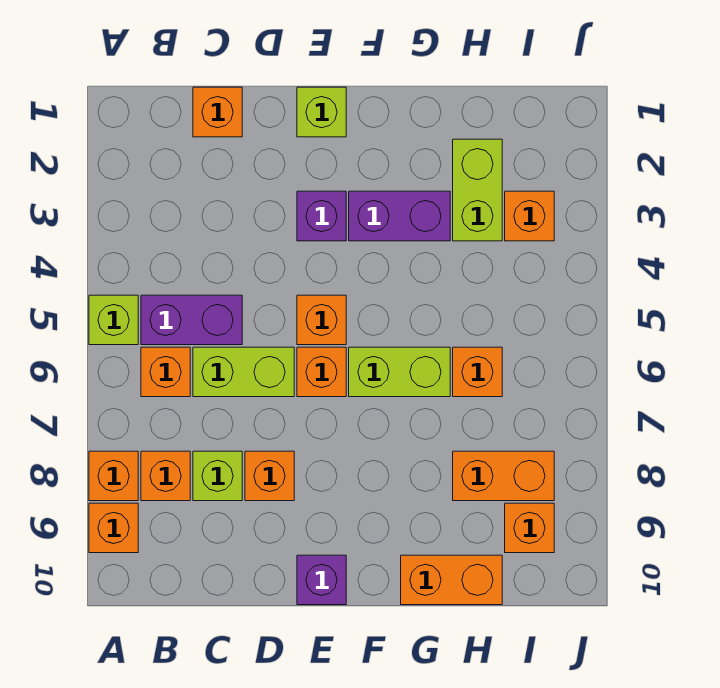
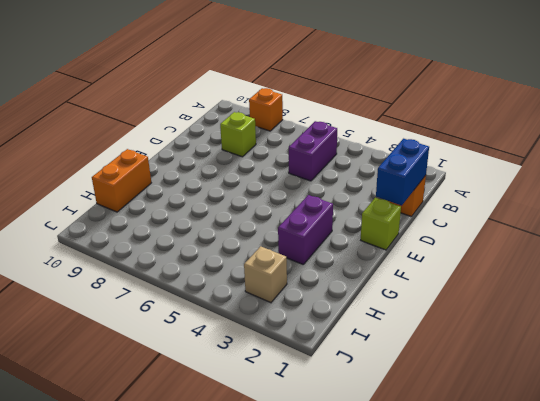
blue 1x2 brick [376,139,429,206] -> none
tan 1x1 brick [244,246,287,303] -> orange 1x1 brick [505,191,554,241]
none -> lime 1x1 brick [89,295,138,345]
none -> orange 1x1 brick [89,503,138,553]
none -> orange 1x1 brick [141,347,190,397]

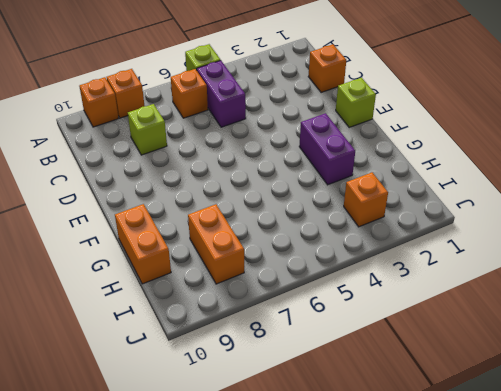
none -> orange 1x1 brick [141,451,190,501]
none -> lime 1x2 brick [193,347,294,397]
none -> orange 1x1 brick [245,451,294,501]

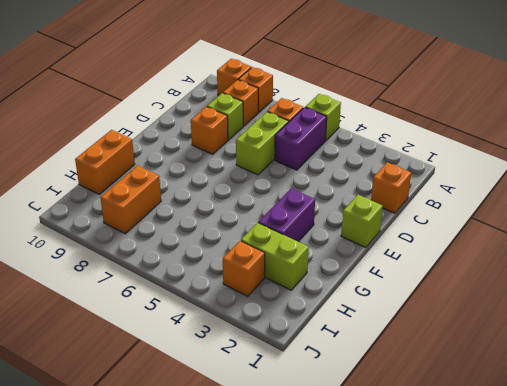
none -> purple 1x1 brick [297,191,346,241]
none -> orange 1x1 brick [297,295,346,345]
none -> orange 1x1 brick [297,347,346,397]

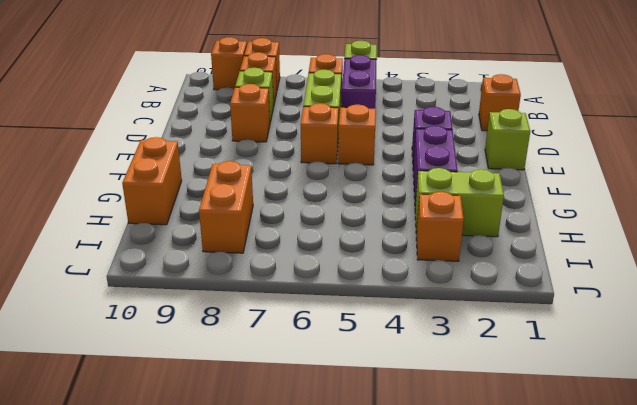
none -> purple 1x1 brick [297,555,346,605]
none -> lime 1x2 brick [349,347,450,397]
none -> orange 1x1 brick [453,347,502,397]

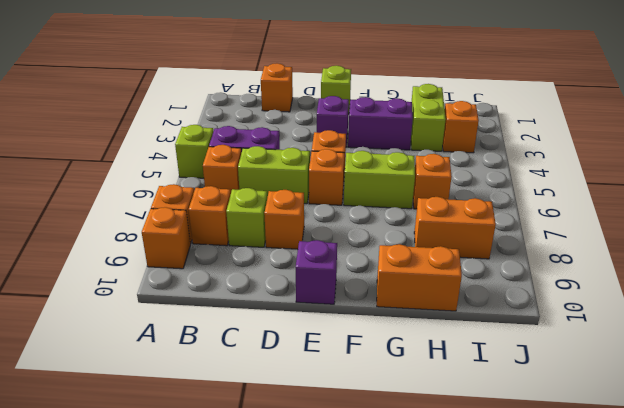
none -> orange 1x1 brick [505,503,554,553]

